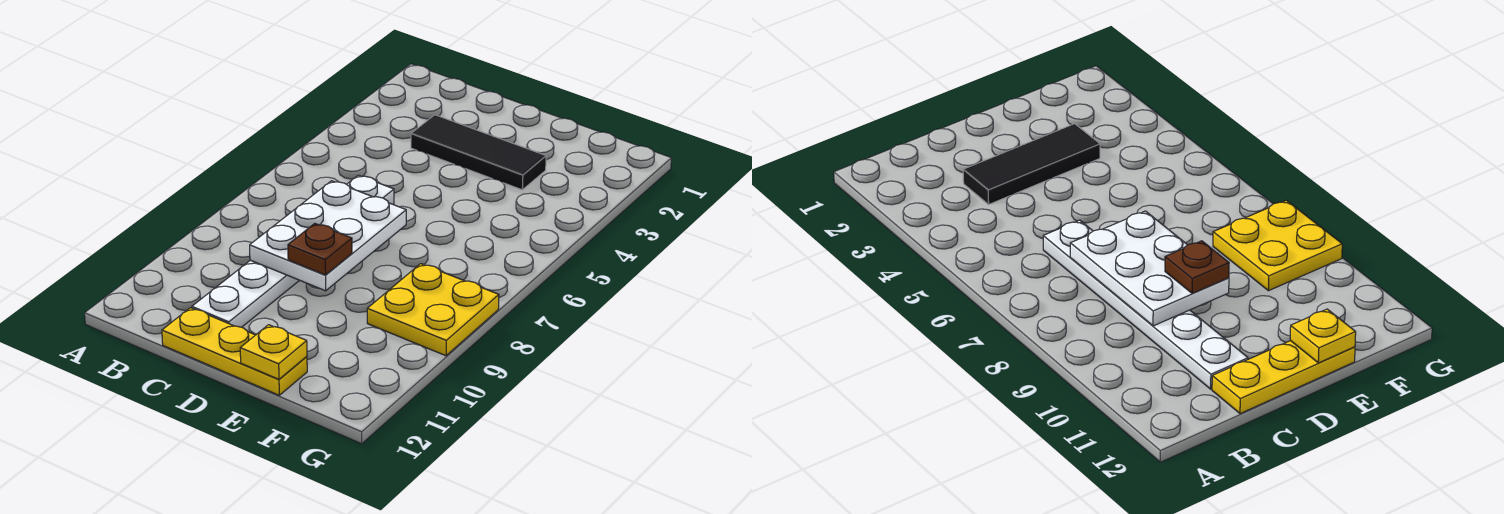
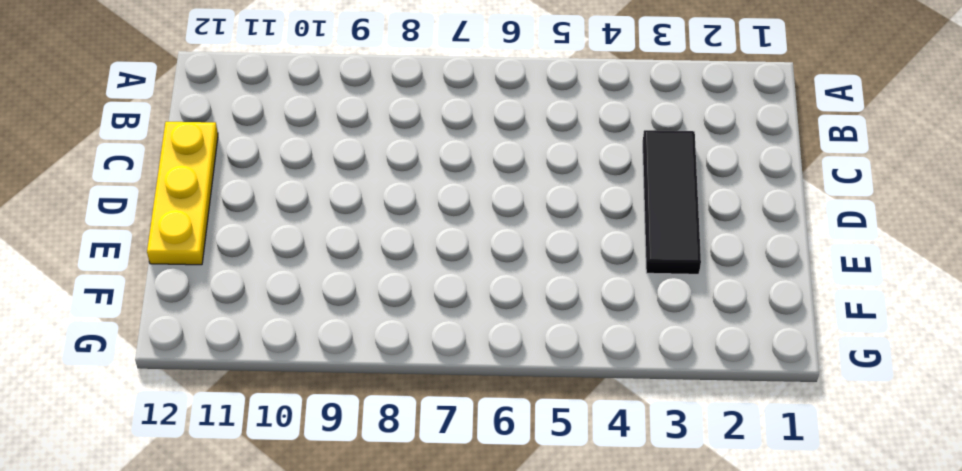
none -> white 1x6 plate [192,175,394,327]
none -> yellow 2x2 plate [367,264,499,356]

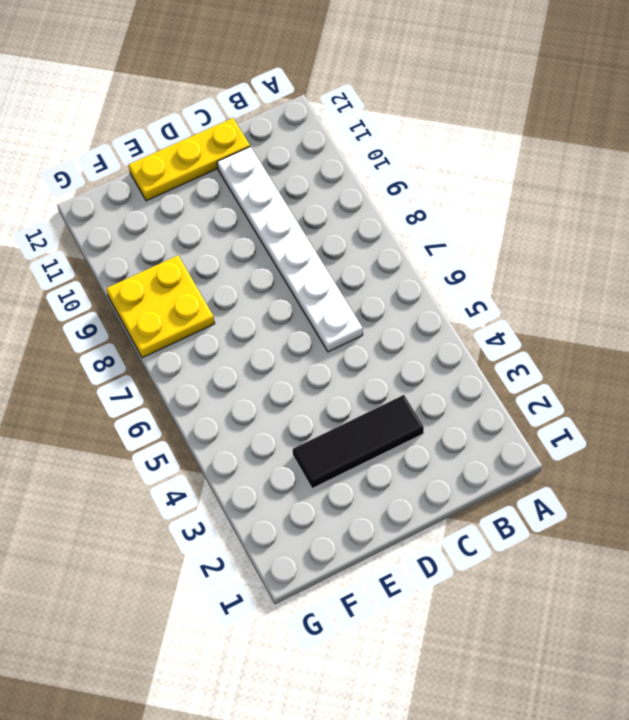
none -> white 2x3 plate [250,181,406,291]
none -> yellow 1x1 plate [240,325,307,379]

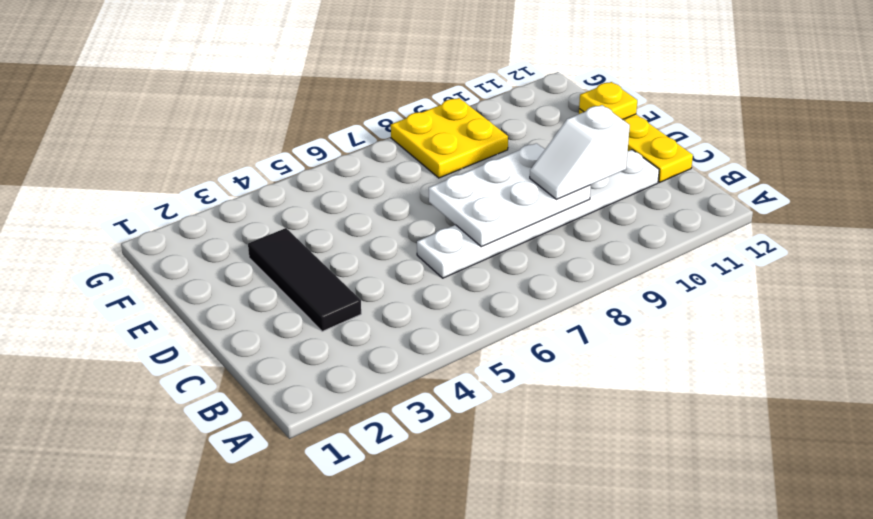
white 1x2 slope [530,105,630,199] -> none
none -> brown 1x1 plate [288,224,352,275]

